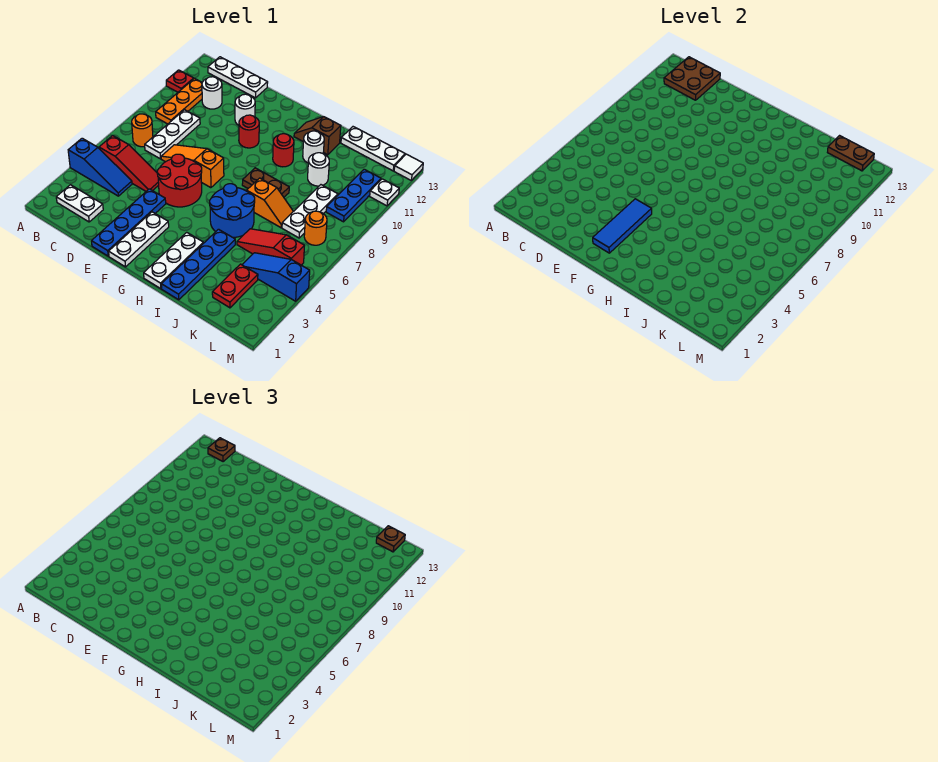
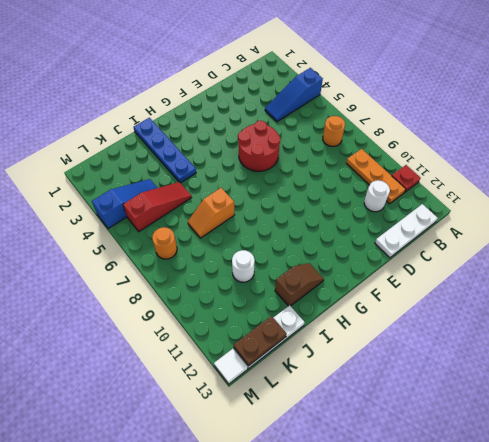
none -> white 1x2 plate [56,185,103,222]
none -> red 1x3 slope [99,136,159,191]
none -> white 1x3 plate [145,110,200,159]
none -> orange 1x3 slope [161,145,224,188]

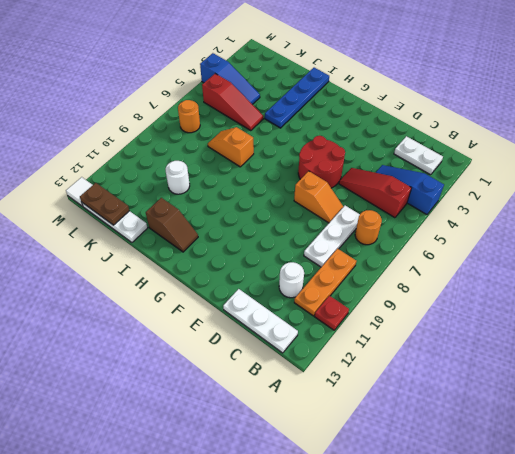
orange 1x2 slope [294,171,343,223] -> orange 1x3 slope [161,145,224,188]
none -> blue 1x4 plate [92,189,166,256]
none -> white 1x1 round brick [235,94,255,125]
none -> white 1x3 plate [109,212,169,267]
none -> red 1x1 round brick [239,115,259,148]

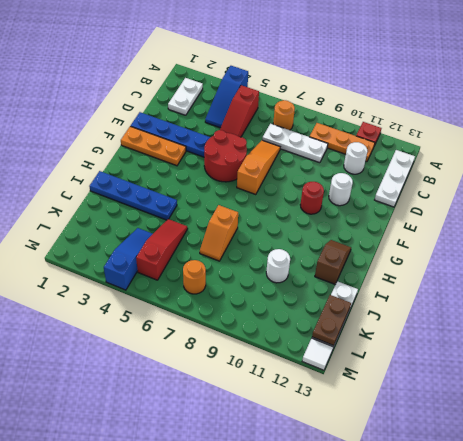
orange 1x3 plate [121,126,186,166] -> white 1x3 plate [109,212,169,267]
none -> white 1x3 plate [144,232,203,289]
none -> blue 2x2 round brick [210,184,255,237]
none -> brown 1x2 plate [242,168,289,197]
none -> red 1x1 round brick [273,134,294,167]

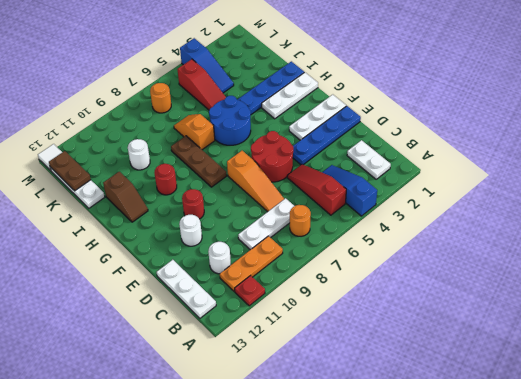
brown 1x3 plate [171,136,227,187] -> brown 1x2 plate [242,168,289,197]
none -> white 1x1 round brick [303,131,324,163]
none -> red 1x2 plate [212,264,258,308]
none -> white 1x3 plate [282,185,338,238]
none -> blue 1x3 plate [326,169,381,222]

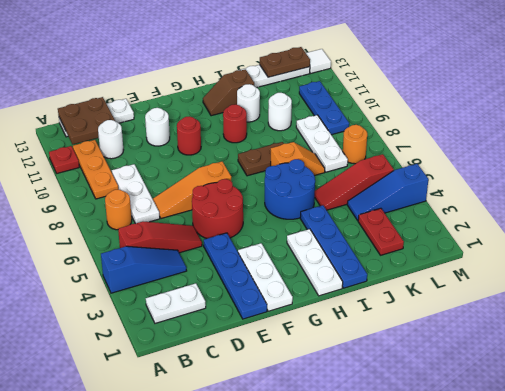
none -> white 1x1 plate [370,179,399,206]
none -> blue 1x3 tile [593,199,652,253]
none -> brown 1x1 plate [208,438,235,462]
none -> brown 1x1 plate [376,526,405,552]

